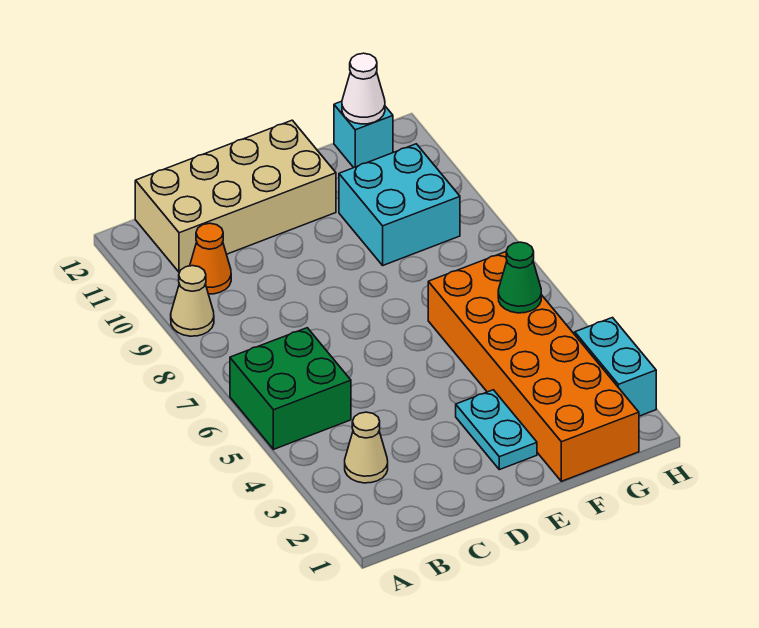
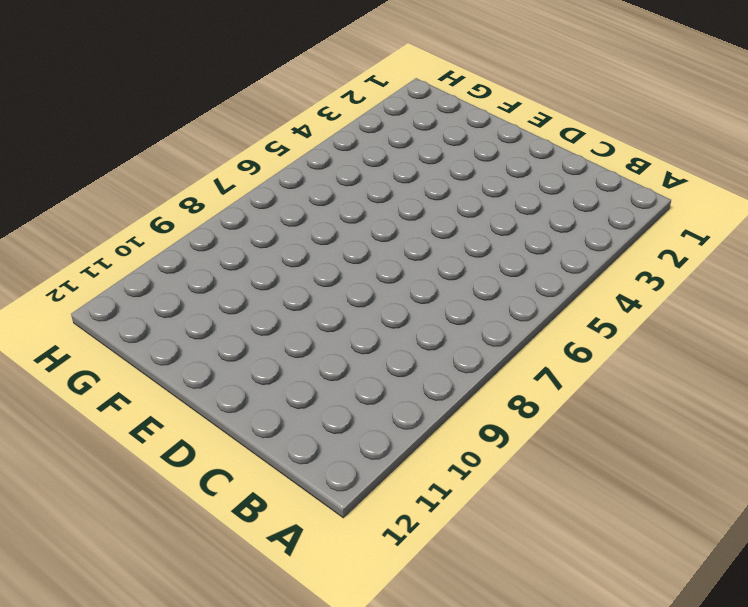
none -> green 2x2 brick [230,328,351,449]
none -> tan 1x1 cone [171,266,214,336]
none -> tan 1x1 cone [345,412,388,483]

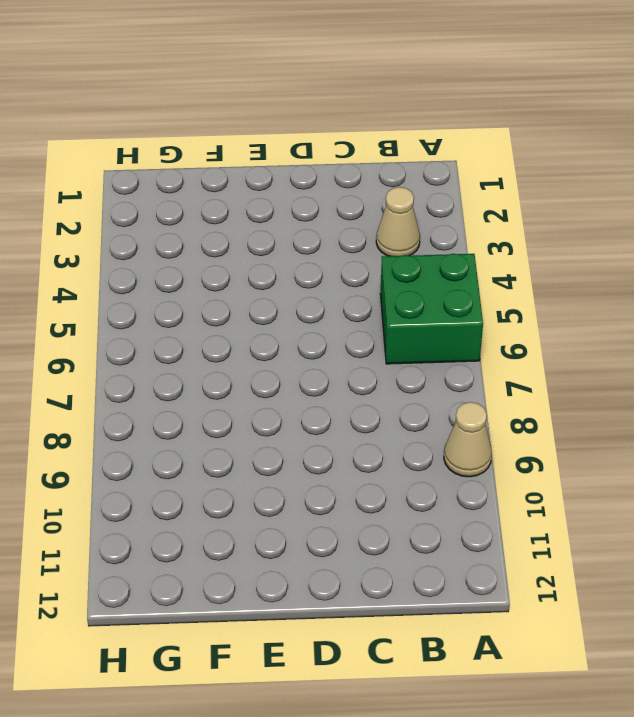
none -> orange 1x1 cone [190,223,231,294]
none -> tan 2x4 brick [135,120,336,272]
none -> cyan 1x2 plate [456,390,537,470]

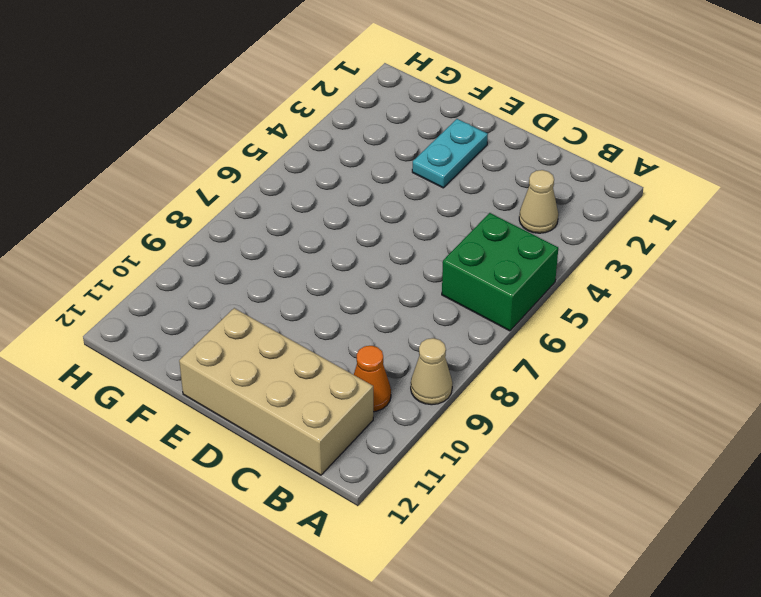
none -> orange 2x6 brick [428,252,639,481]
none -> cyan 2x2 brick [339,144,460,265]
none -> cyan 1x1 brick [334,101,393,168]

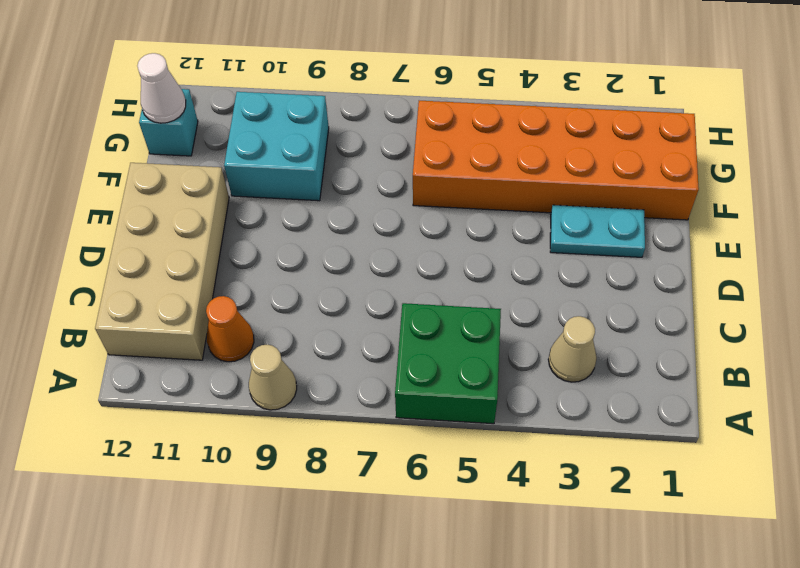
none -> cyan 1x2 brick [575,318,656,416]
none -> green 1x1 cone [498,242,541,313]

